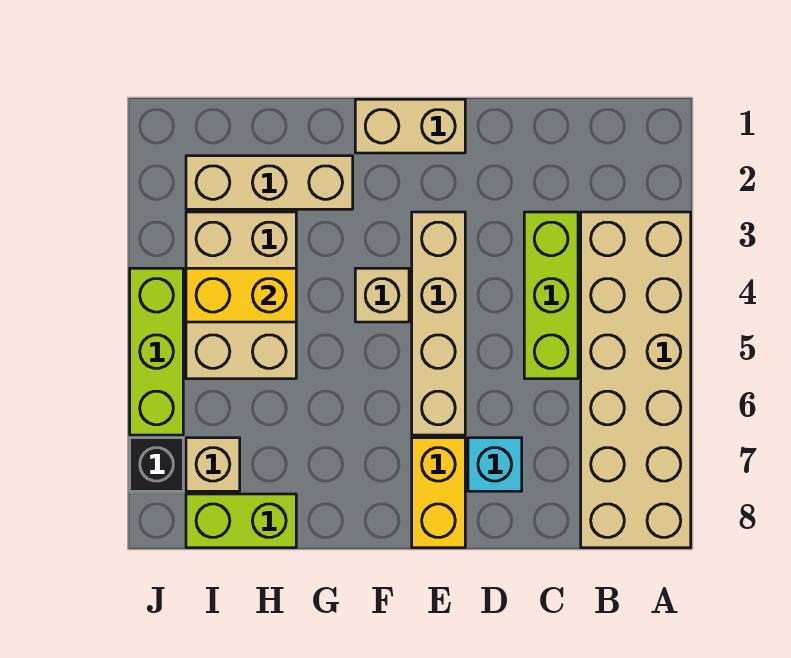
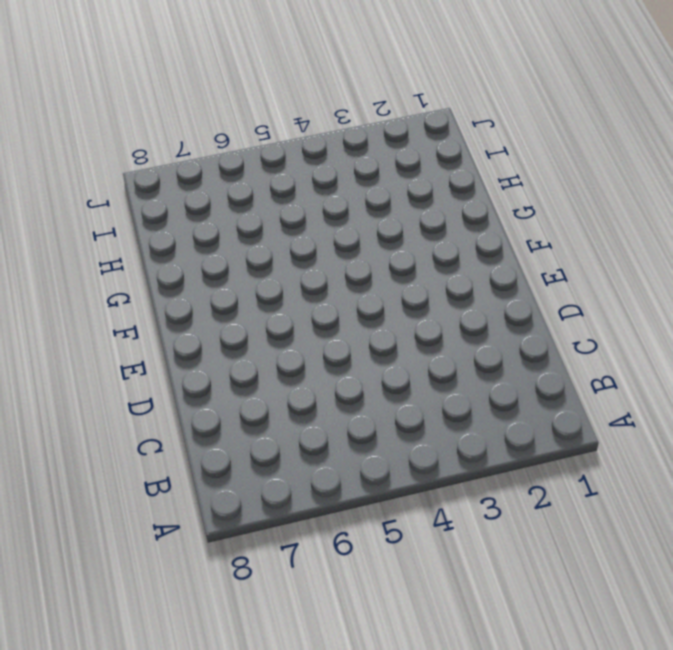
none -> tan 2x6 brick [581,212,691,548]
none -> lime 1x3 brick [524,212,578,379]
none -> cyan 1x1 brick [468,438,522,491]

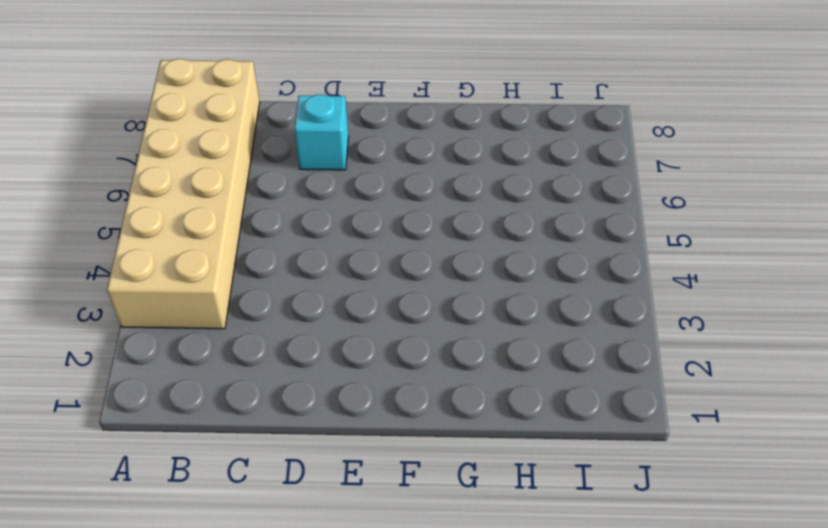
none -> lime 1x3 brick [524,212,578,379]
none -> tan 1x2 brick [355,99,465,153]
none -> tan 1x4 brick [412,212,465,435]

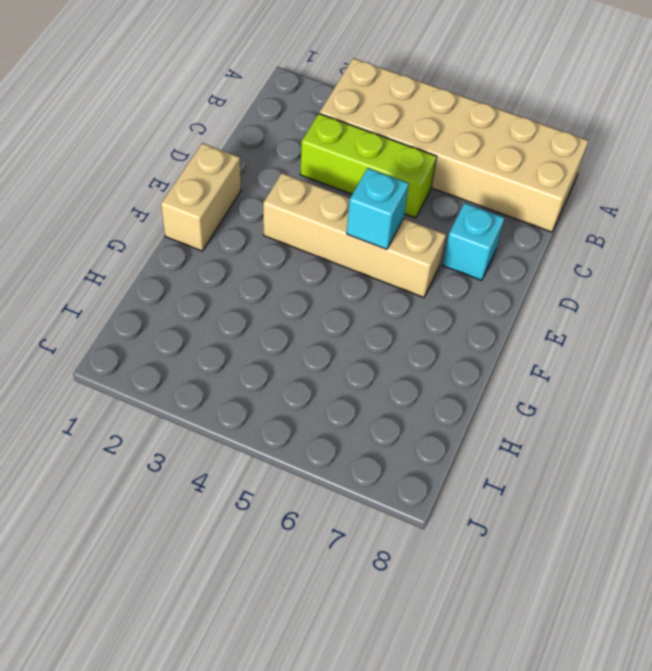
cyan 1x1 brick [347,168,409,249] -> none
none -> yellow 1x2 brick [412,438,465,548]
none -> tan 1x1 brick [355,268,409,322]
none -> tan 1x3 brick [186,156,353,209]

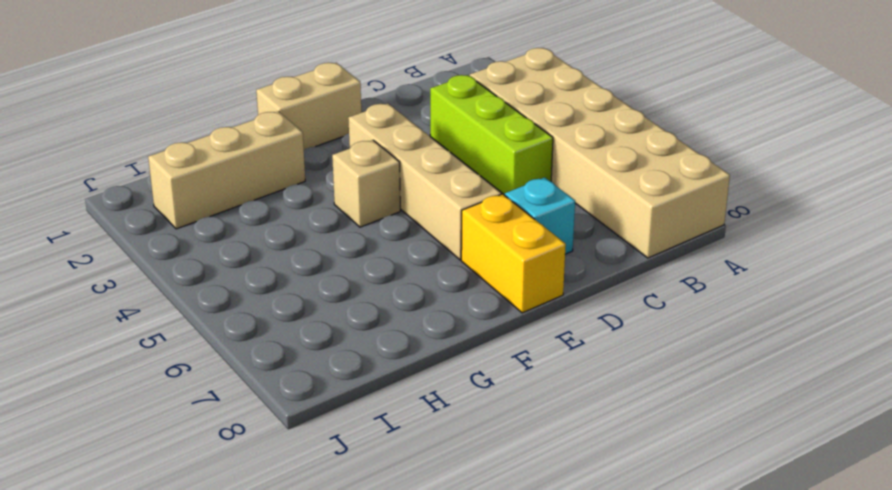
none -> tan 2x3 brick [186,212,296,379]
none -> lime 1x2 brick [186,494,296,548]
none -> tan 1x1 brick [186,438,240,491]

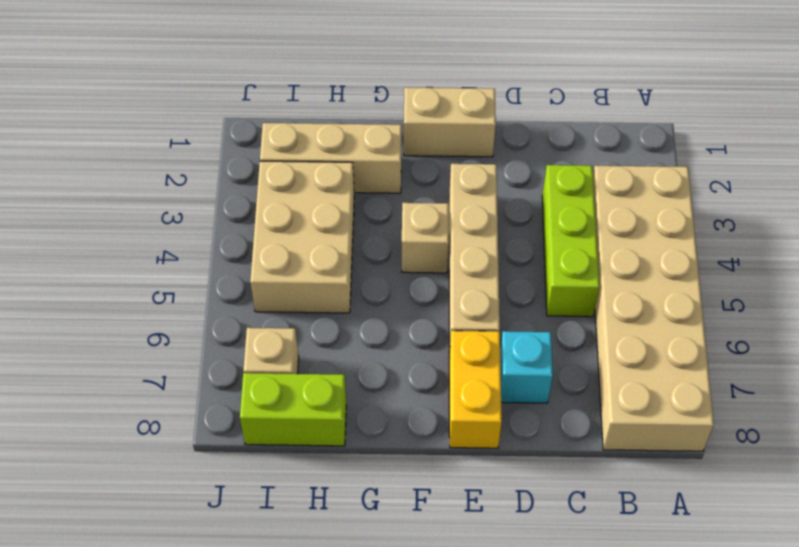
none -> lime 1x3 brick [130,268,183,435]
none -> black 1x1 brick [130,438,183,491]
none -> yellow 1x2 brick [186,268,296,322]

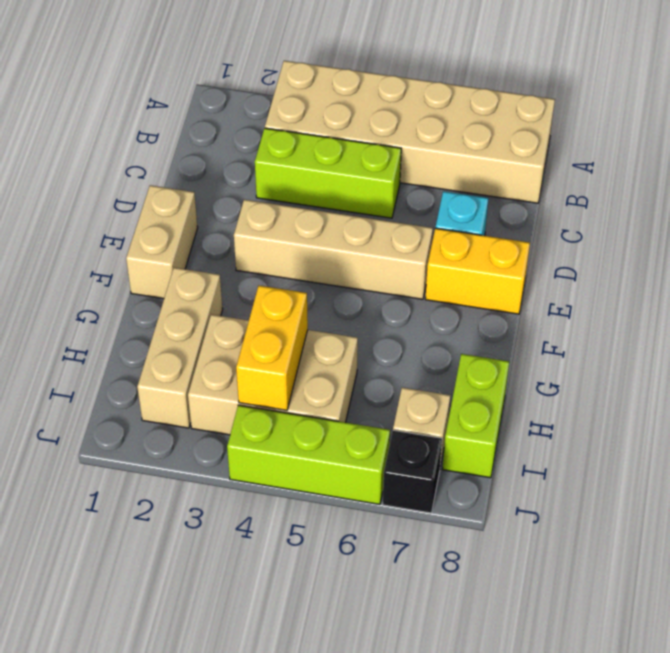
none -> tan 1x1 brick [355,268,409,322]

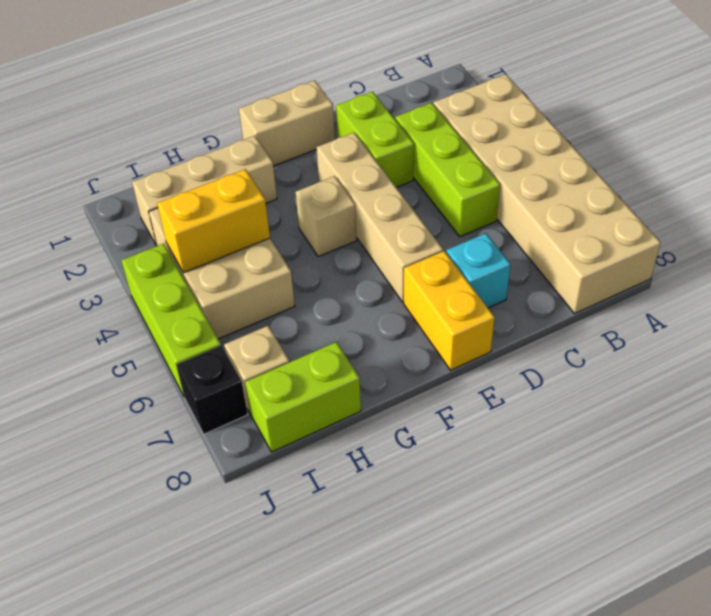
lime 1x2 brick [336,92,414,187] -> none

